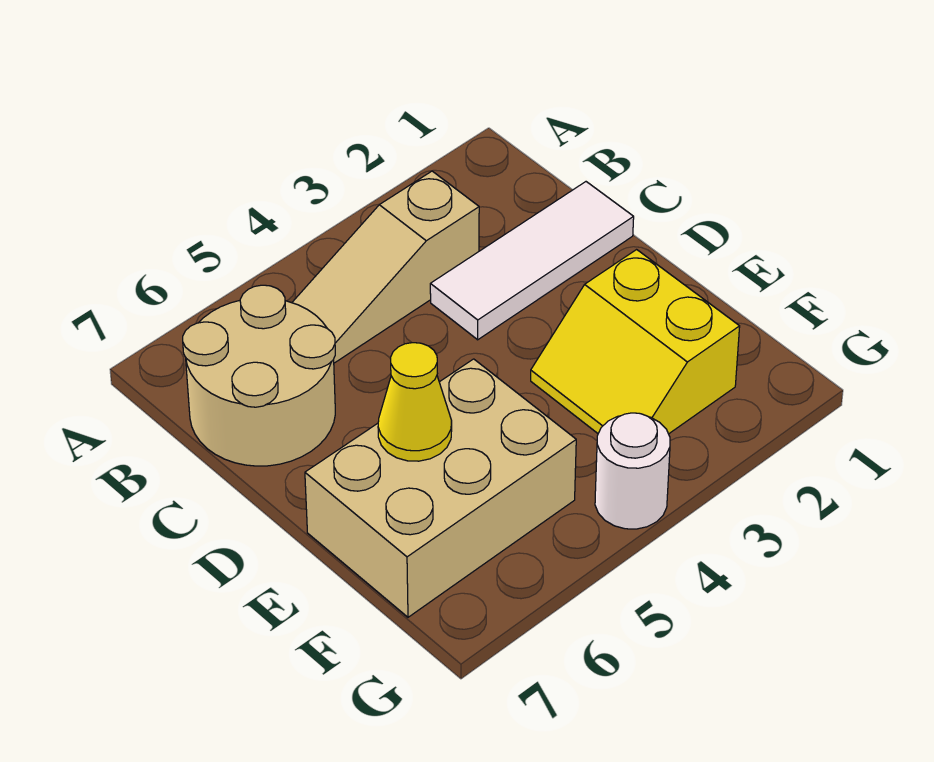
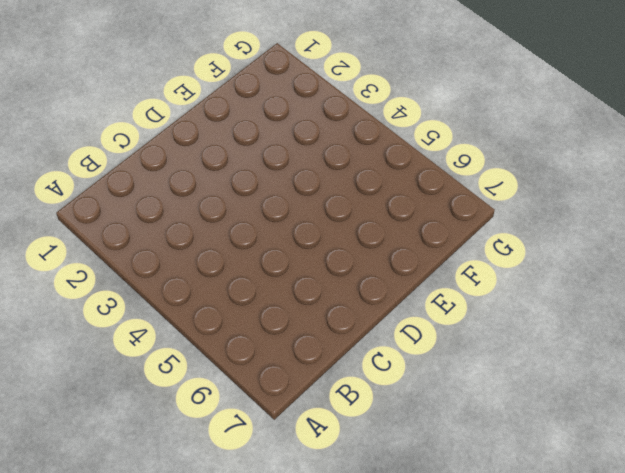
none -> tan 1x3 slope [292,171,479,363]
none -> tan 2x2 round brick [183,285,335,466]

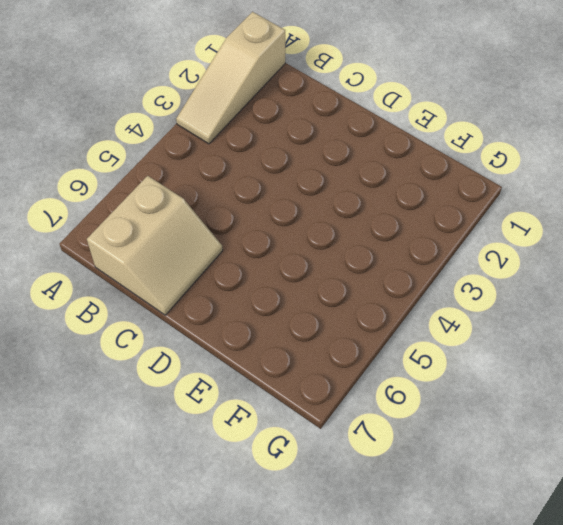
tan 1x3 slope [176,12,285,144] -> tan 1x3 slope moved to [292,171,479,363]
tan 2x2 slope [87,176,223,315] -> tan 2x2 round brick [183,285,335,466]
none -> white 1x3 tile [430,182,634,340]
none -> yellow 2x2 slope [531,250,740,434]

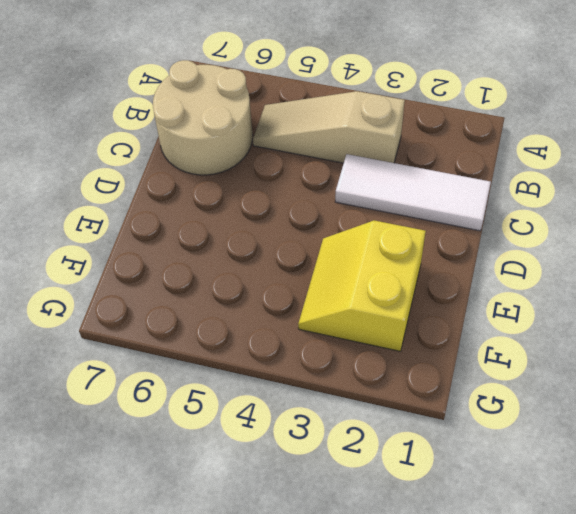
none -> tan 2x3 brick [305,359,576,617]
none -> white 1x1 round brick [595,413,670,529]

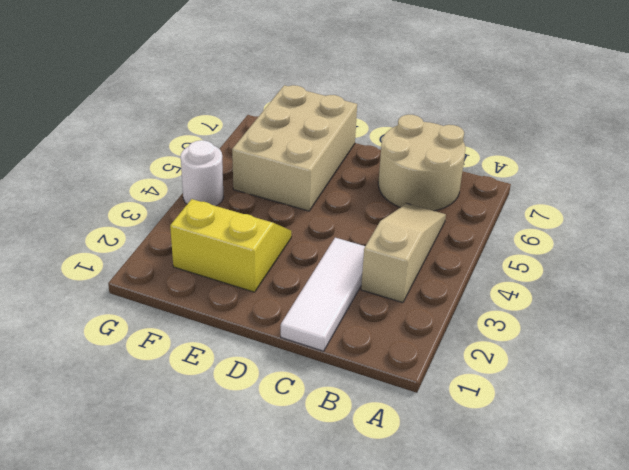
none -> yellow 1x1 cone [378,343,452,461]

